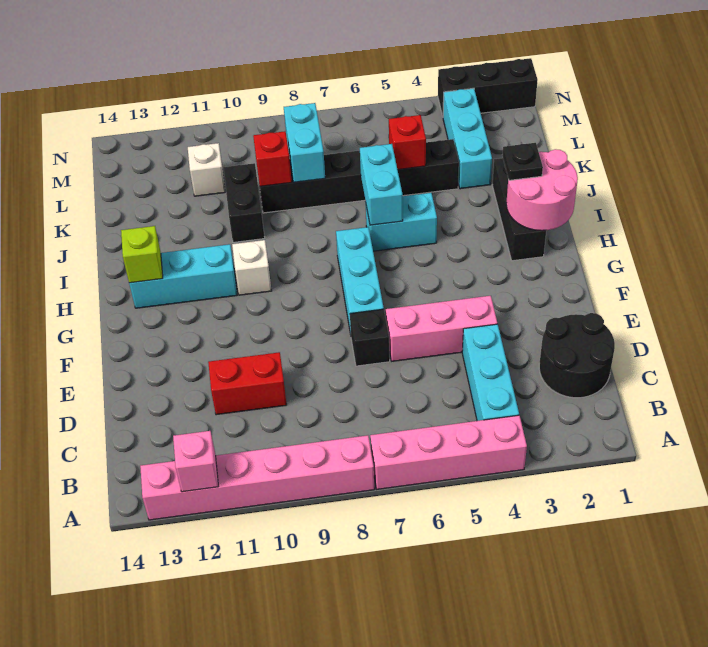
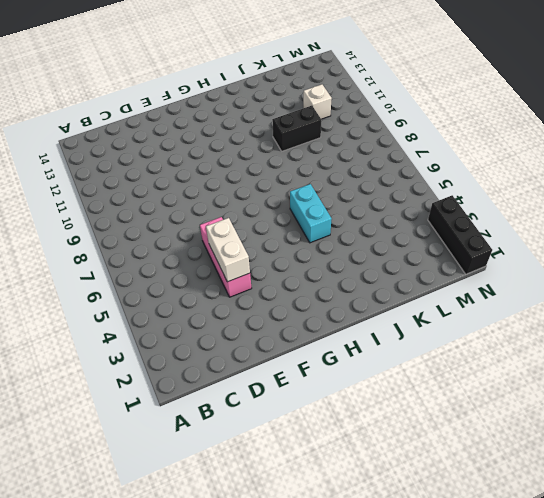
white 1x2 brick [206,218,250,282] -> none
none -> pink 1x4 brick [370,415,527,489]
none -> pink 1x6 brick [140,435,375,520]
none -> cyan 1x3 brick [462,324,519,421]

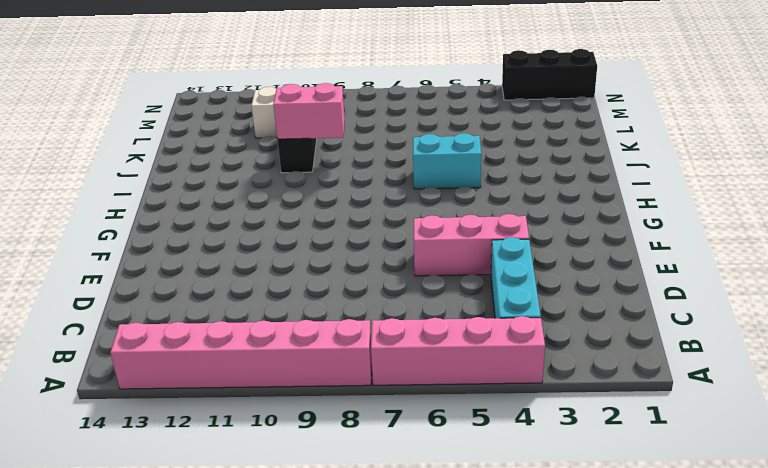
pink 1x2 brick [273,83,345,139] -> none
none -> black 2x2 round brick [539,313,615,398]
none -> red 1x2 brick [208,352,287,415]
none -> black 1x1 brick [350,309,390,366]

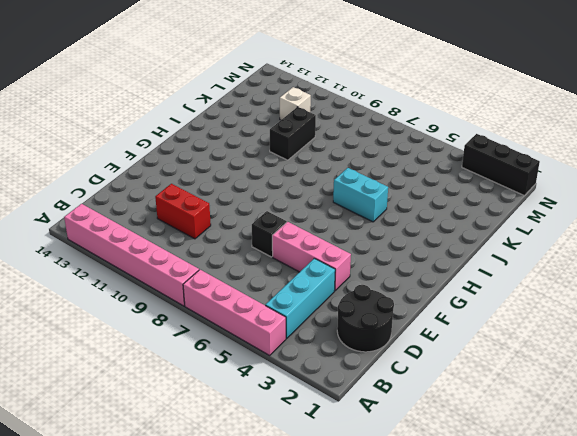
none -> cyan 1x3 brick [336,227,384,334]
none -> black 1x3 brick [492,158,546,261]
none -> white 1x1 brick [232,240,272,295]

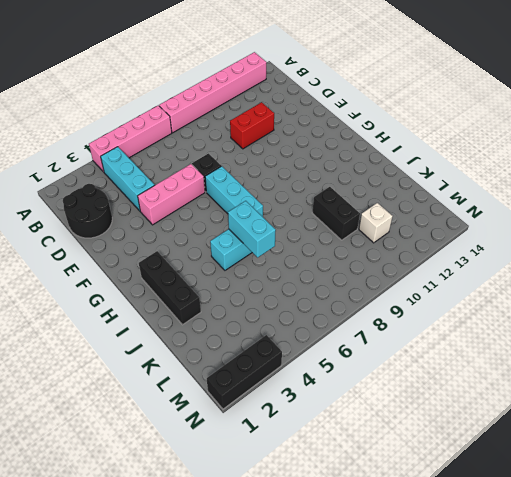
none -> white 1x1 brick [232,240,272,295]
none -> cyan 1x3 brick [129,244,237,308]
none -> cyan 1x3 brick [443,88,492,189]

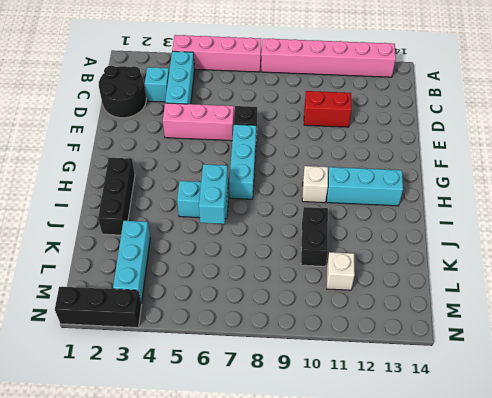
cyan 1x1 brick [145,67,169,102] -> none
none -> black 1x6 brick [258,139,459,213]
none -> pink 1x1 brick [173,431,218,492]
none -> pink 2x2 round brick [506,149,578,231]

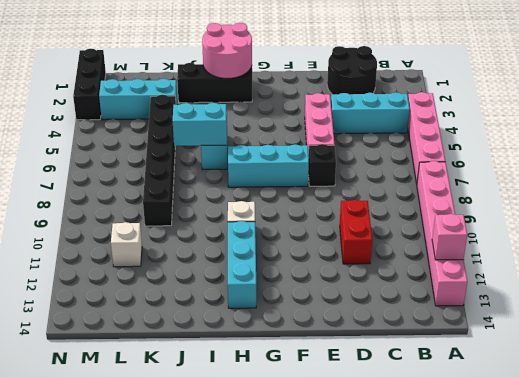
none -> black 1x2 brick [223,163,265,242]
none -> lime 1x1 brick [121,226,163,283]
none -> red 1x1 brick [389,115,426,170]

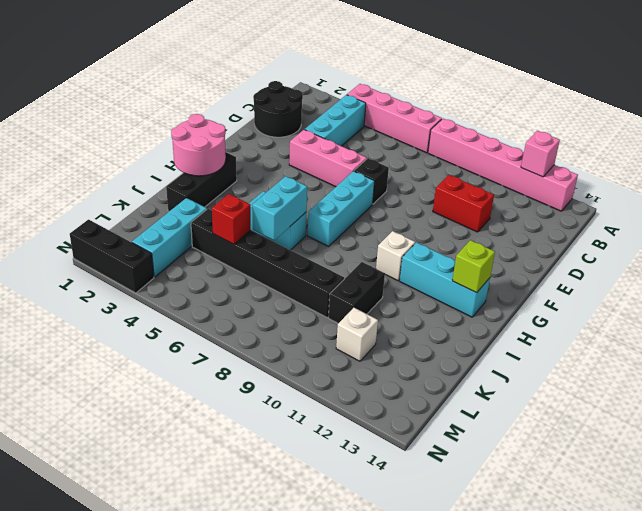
none -> cyan 1x2 brick [284,103,325,182]
none -> red 1x1 brick [253,131,292,186]
none -> black 1x1 plate [502,143,543,180]

